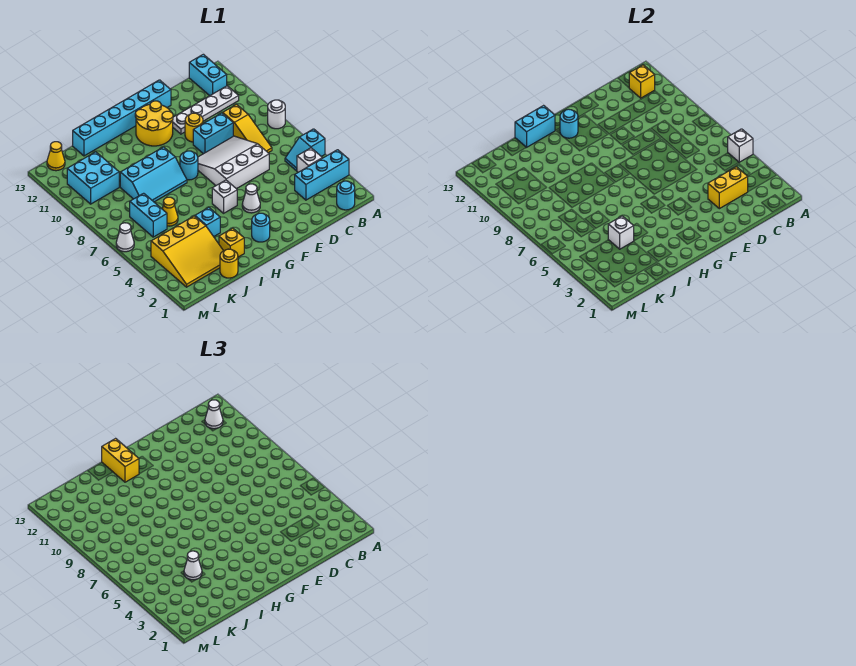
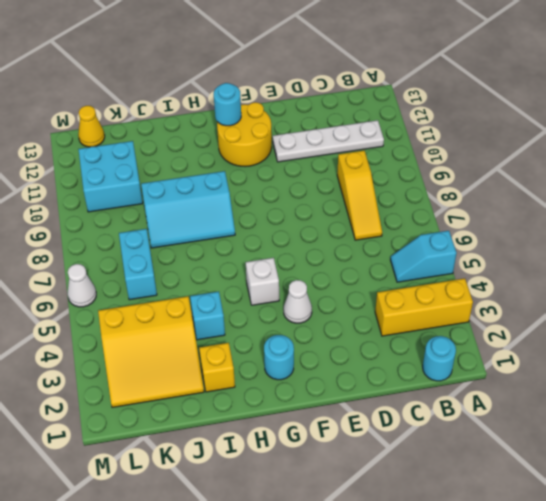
yellow 1x3 brick [375,278,473,336] -> cyan 1x3 brick [295,150,349,200]
none -> white 1x1 round brick [268,100,285,129]
none -> white 1x1 brick [297,148,322,172]
none -> cyan 1x2 brick [189,54,227,96]
none -> white 3x3 slope [198,136,269,189]

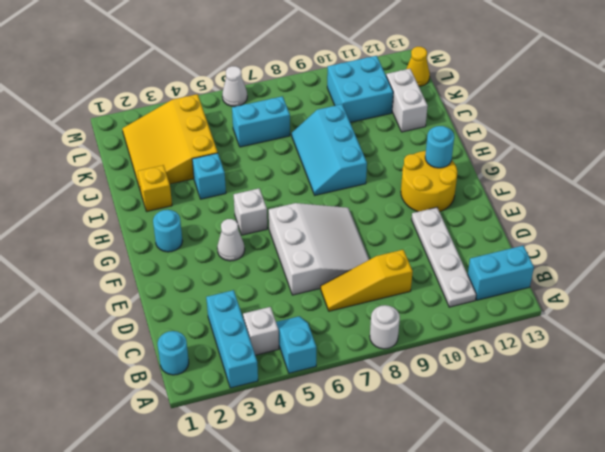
white 1x2 brick [386,69,428,132] -> none
none -> cyan 1x2 brick [193,113,233,154]
none -> yellow 1x1 round brick [185,113,203,142]
none -> cyan 1x6 brick [73,80,171,156]
none -> cyan 1x1 round brick [180,151,198,180]

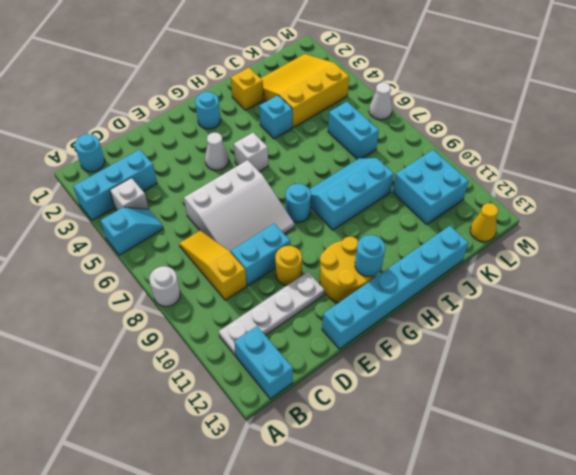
none -> yellow 1x1 round brick [220,249,238,278]
none -> yellow 1x1 cone [162,197,178,226]
none -> white 1x1 brick [728,129,753,162]
none -> yellow 1x1 brick [629,65,655,98]

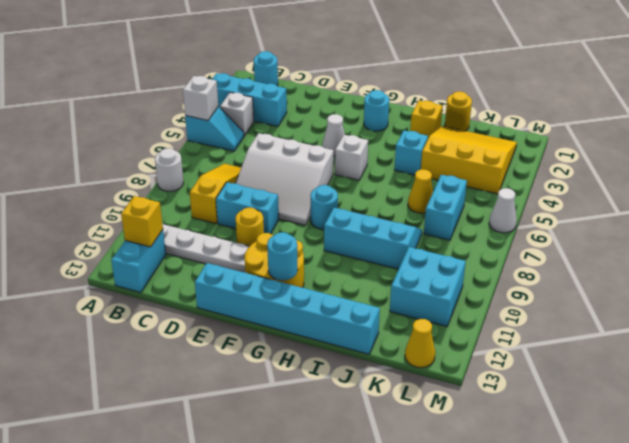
none -> yellow 1x2 brick [708,167,748,209]
none -> cyan 1x2 brick [515,106,555,147]
none -> white 1x1 brick [608,216,634,249]
none -> white 1x1 cone [205,400,223,429]

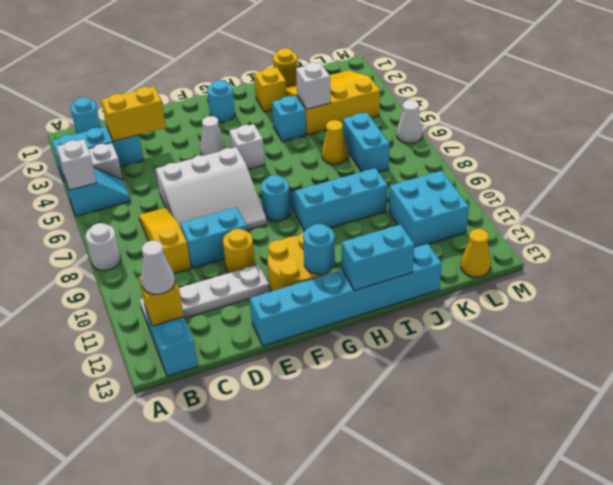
none -> yellow 1x2 brick [102,439,139,482]
none -> white 1x1 cone [184,551,202,580]

